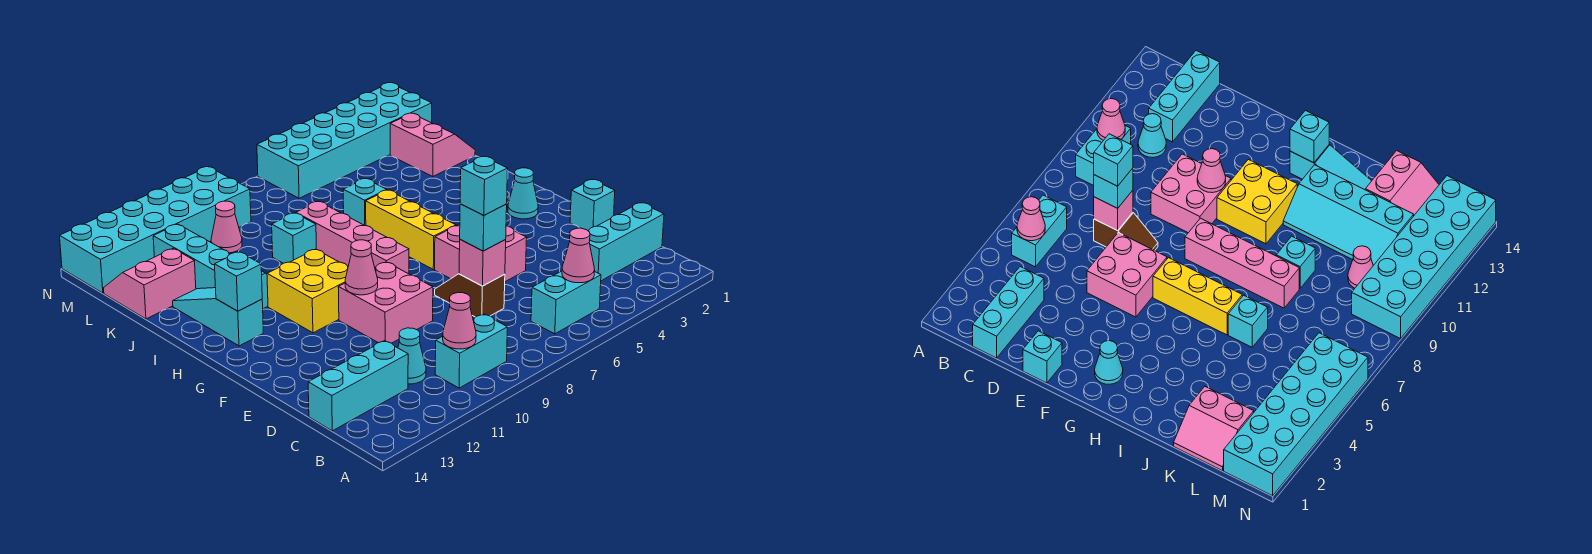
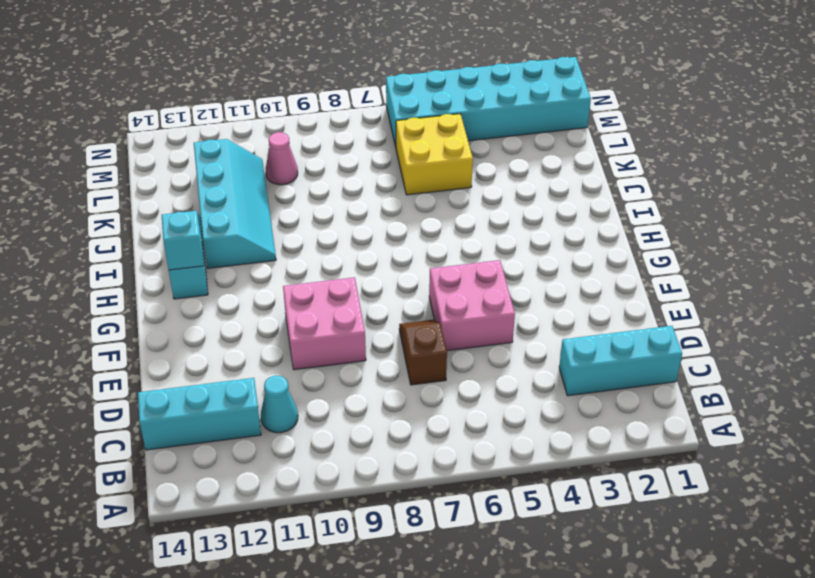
yellow 2x2 brick [396,114,473,195] -> yellow 2x2 brick moved to [267,249,348,333]
none -> cyan 1x2 brick [531,271,601,334]
none -> cyan 1x2 brick [435,314,507,388]
none -> cyan 1x1 brick [570,180,615,231]

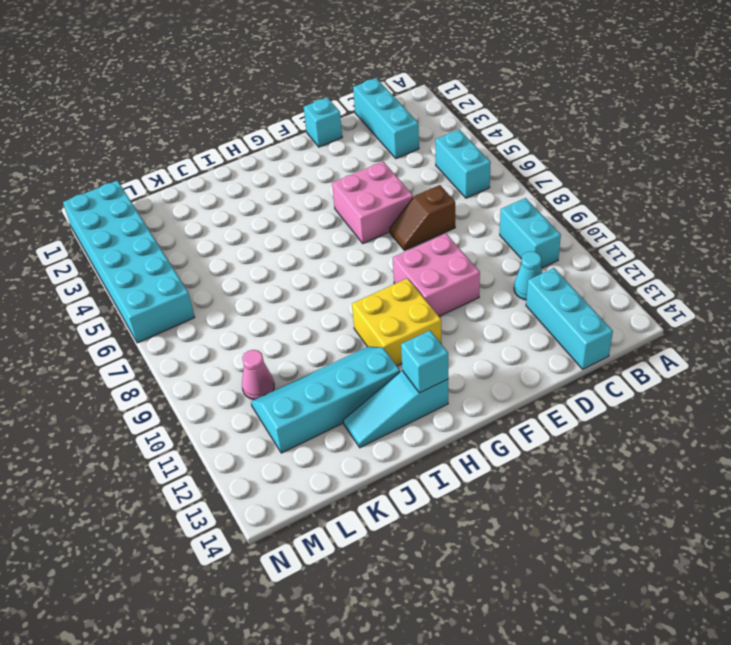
none -> cyan 1x1 cone [508,168,538,219]
none -> yellow 1x3 brick [366,190,456,270]
none -> pink 1x4 brick [296,201,409,274]

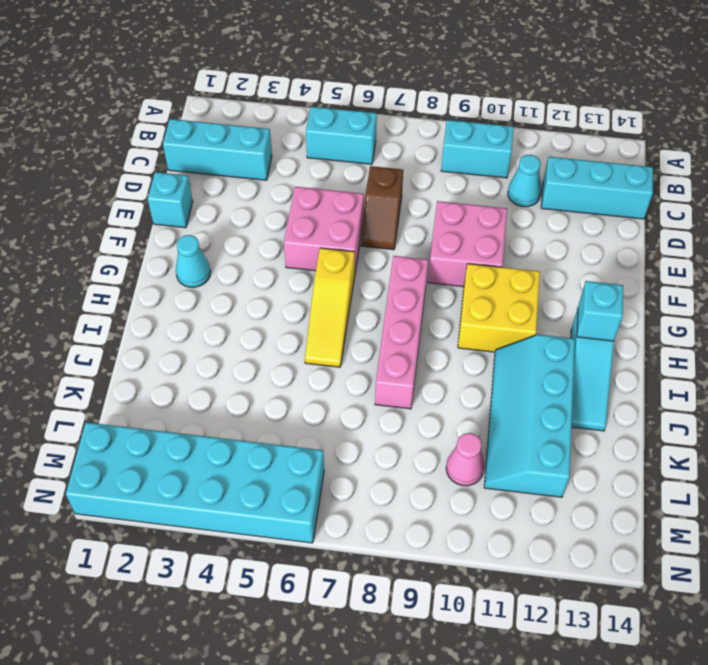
yellow 1x3 slope [305,248,355,367] -> yellow 1x3 brick [366,190,456,270]
none -> cyan 1x1 brick [343,179,386,226]
none -> cyan 1x1 brick [272,213,316,263]
none -> pink 2x2 slope [390,113,475,177]

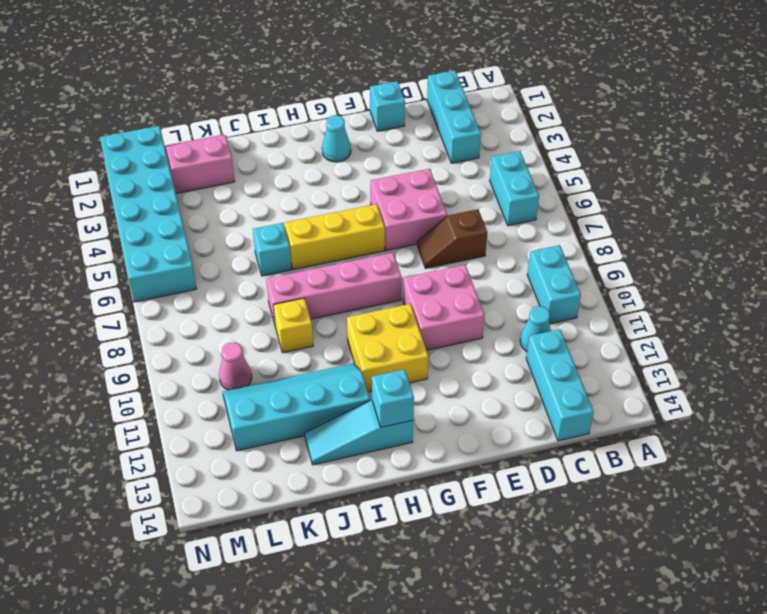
yellow 1x1 brick [273,298,313,353] -> cyan 1x1 brick [272,213,316,263]
none -> pink 2x2 slope [104,249,196,319]
none -> cyan 2x6 brick [60,167,251,293]
none -> pink 1x1 cone [562,228,595,283]

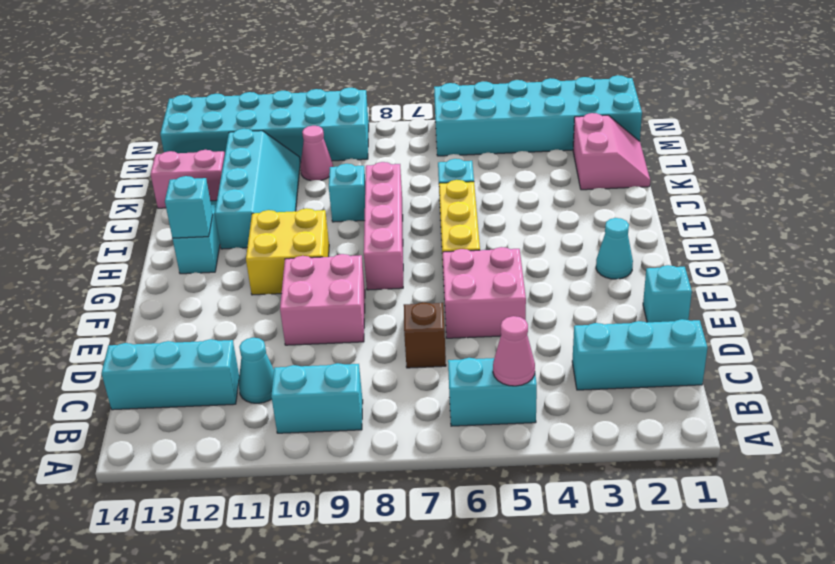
none -> pink 1x1 cone [443,293,476,349]
none -> pink 1x1 brick [459,240,506,286]
none -> pink 1x1 cone [345,240,378,295]

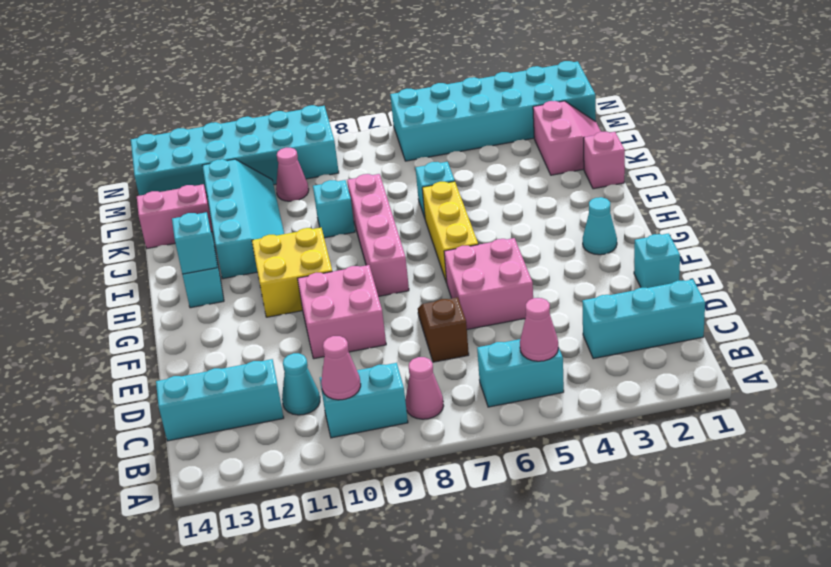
pink 1x1 cone [405,357,444,419] -> pink 1x1 cone moved to [345,240,378,295]
pink 1x1 brick [584,132,625,189] -> pink 1x1 brick moved to [459,240,506,286]
none -> cyan 1x1 brick [460,204,507,251]
none -> cyan 1x1 brick [460,157,508,215]

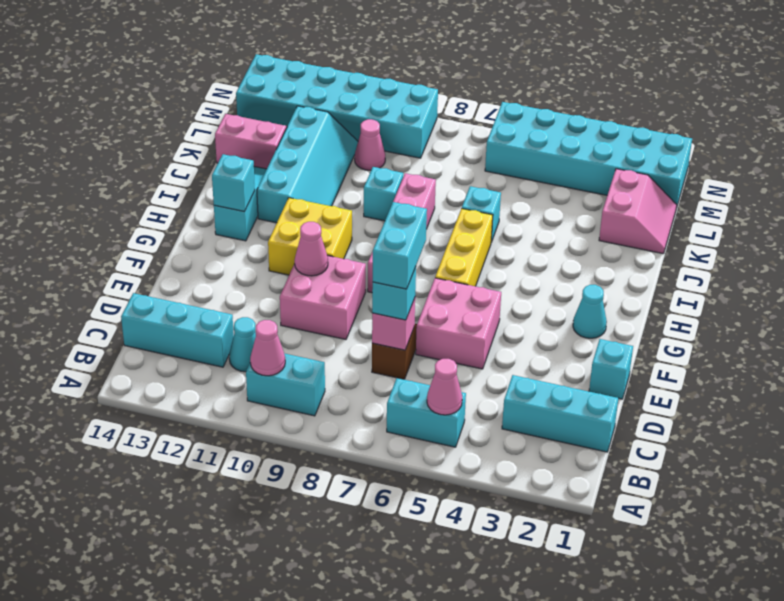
cyan 1x2 brick [373,202,427,289] -> cyan 1x1 brick [460,157,508,215]

